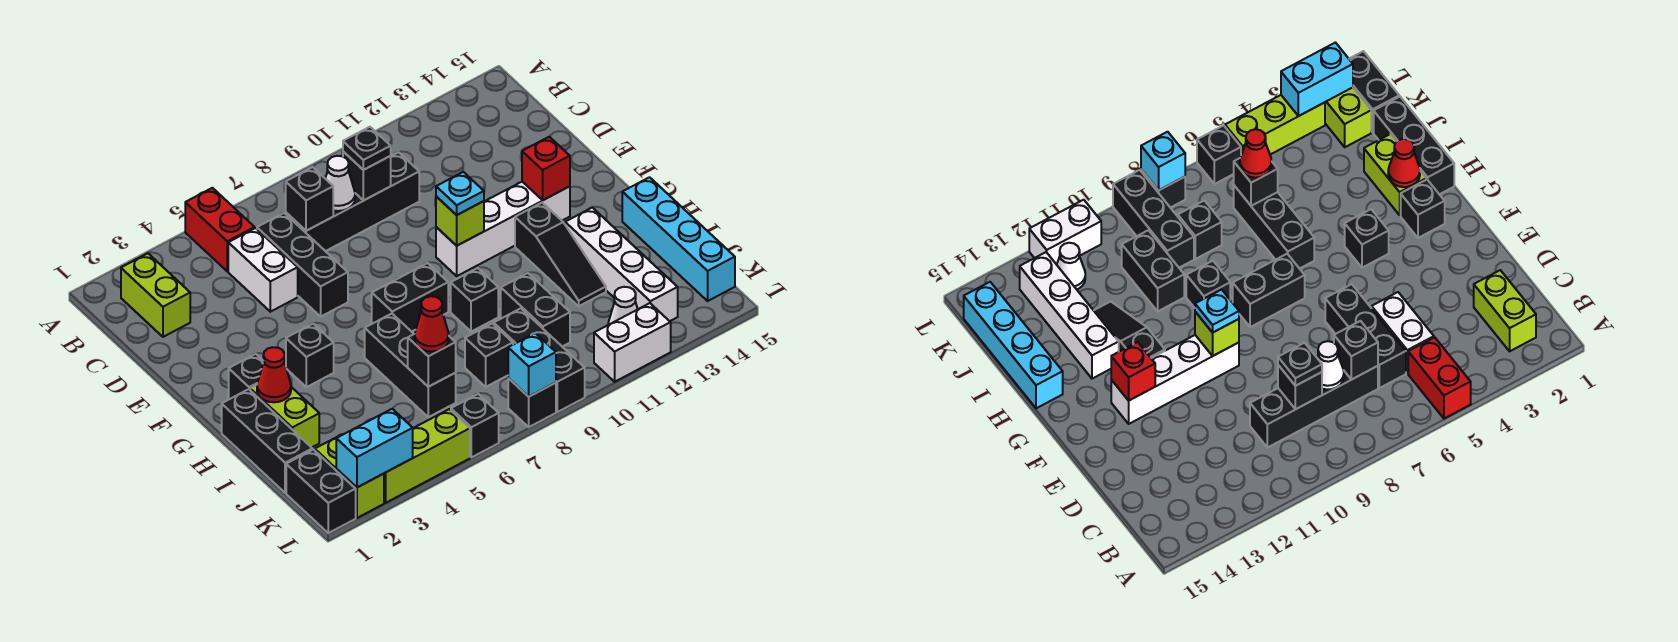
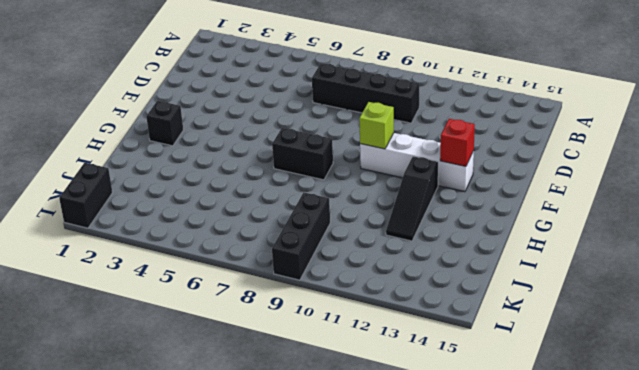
none -> red 1x2 brick [185,188,255,271]
none -> lime 1x2 brick [121,253,190,337]
none -> white 1x2 brick [228,228,298,312]
none -> black 1x3 brick [257,213,348,316]

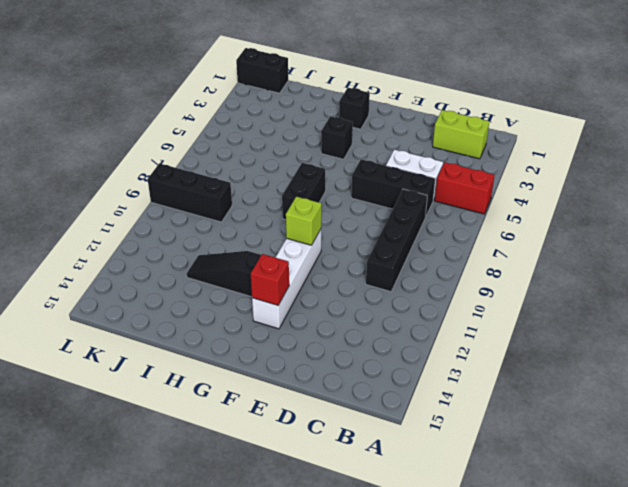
none -> black 1x3 brick [222,389,312,493]
none -> lime 1x2 brick [250,385,319,448]
none -> black 1x3 brick [365,314,456,417]
none -> black 1x1 brick [451,268,498,332]

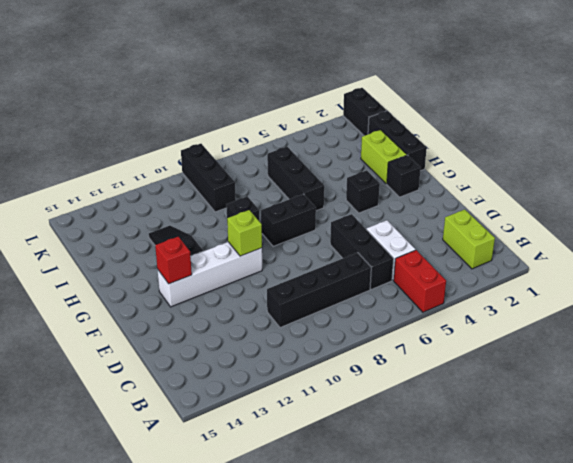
none -> white 1x4 brick [565,207,678,321]
none -> cyan 1x4 brick [622,177,735,301]
none -> black 1x2 brick [501,273,570,347]
none -> black 1x1 brick [465,323,513,387]

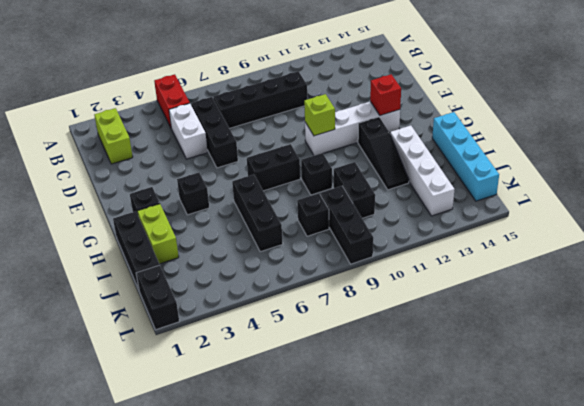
none -> lime 1x2 brick [315,434,384,518]
none -> white 1x1 cone [608,287,638,325]
none -> lime 1x3 brick [384,409,470,503]
none -> black 1x1 brick [451,394,499,457]

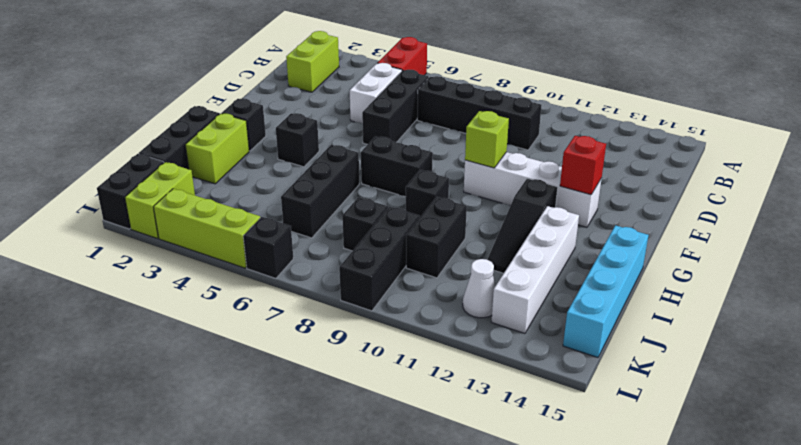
none -> black 1x1 brick [508,378,556,427]
none -> white 1x2 brick [594,303,671,382]
none -> black 1x1 brick [286,167,333,231]
none -> white 1x1 cone [325,156,355,211]

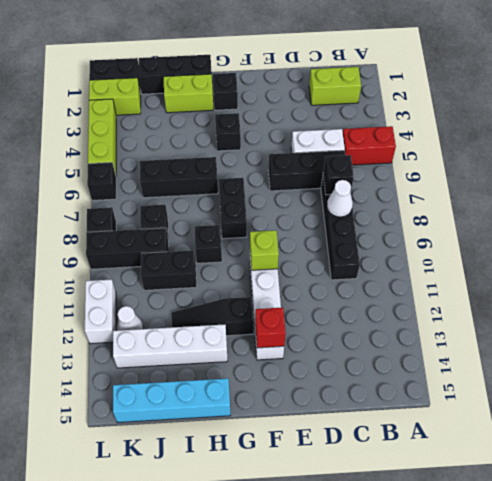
none -> black 1x1 brick [343,151,391,200]
none -> red 1x1 cone [257,347,291,402]
none -> black 1x1 brick [408,334,456,387]
none -> cyan 1x2 brick [336,409,413,487]

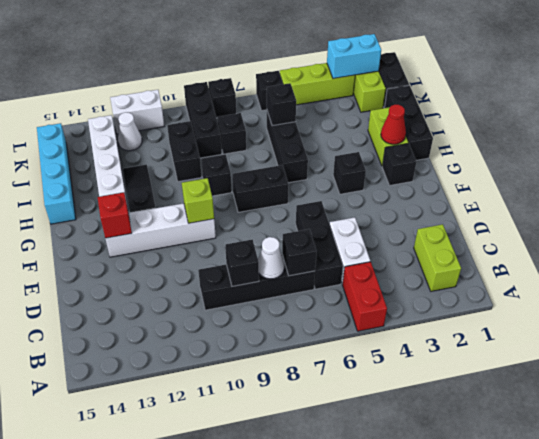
none -> cyan 1x1 brick [508,333,556,397]
none -> black 1x1 plate [343,127,391,170]
none -> cyan 1x1 plate [436,172,484,215]
none -> red 1x1 cone [415,296,449,351]

